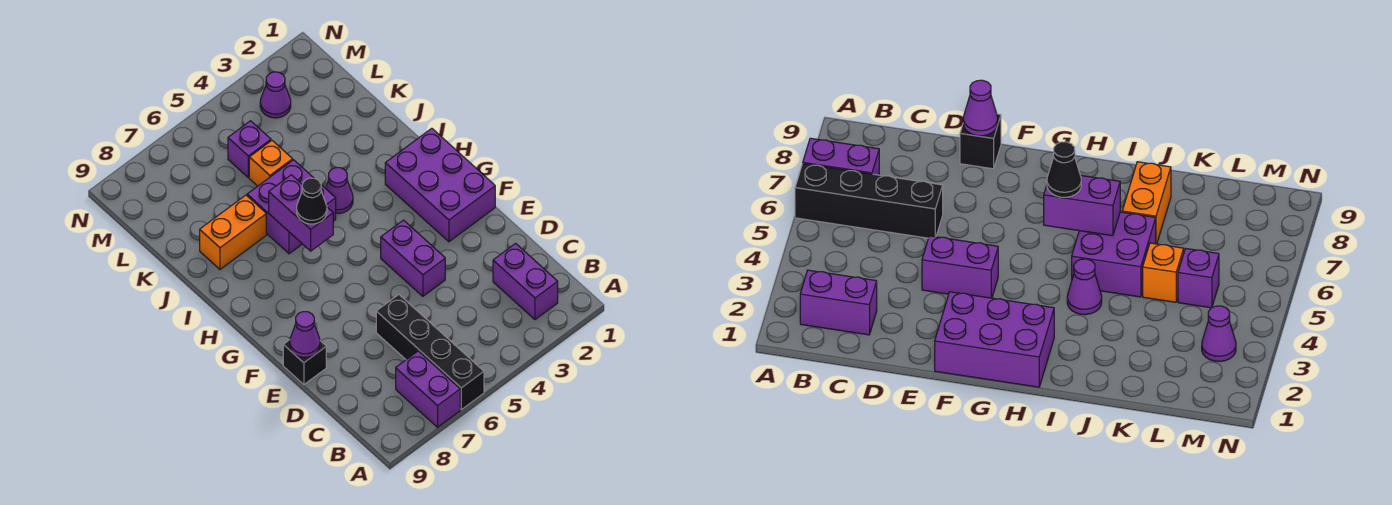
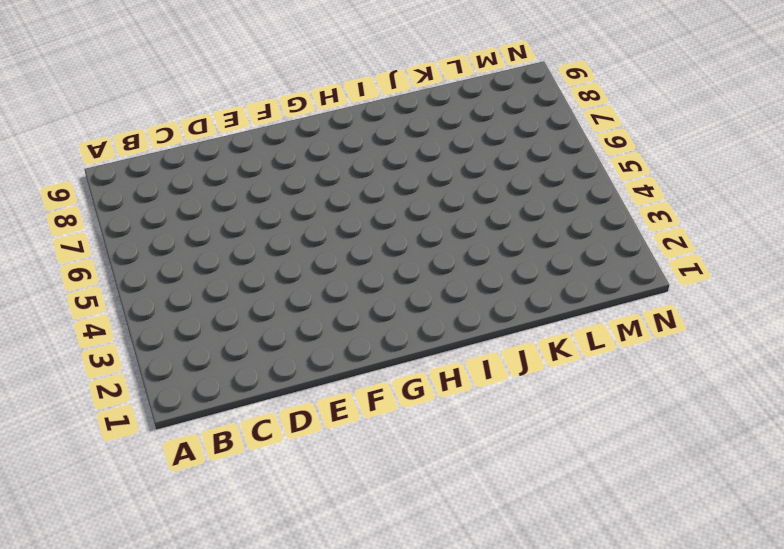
none -> black 1x4 brick [376,295,484,410]
none -> purple 1x2 brick [396,351,460,427]
none -> purple 1x2 brick [493,243,558,320]

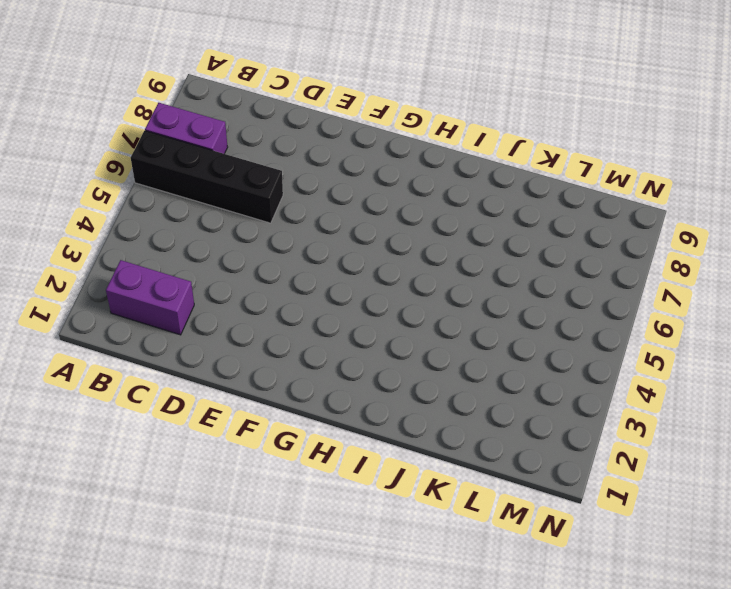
none -> purple 1x2 brick [381,220,445,296]
none -> black 1x1 brick [283,340,326,385]
none -> purple 2x3 brick [385,128,495,242]

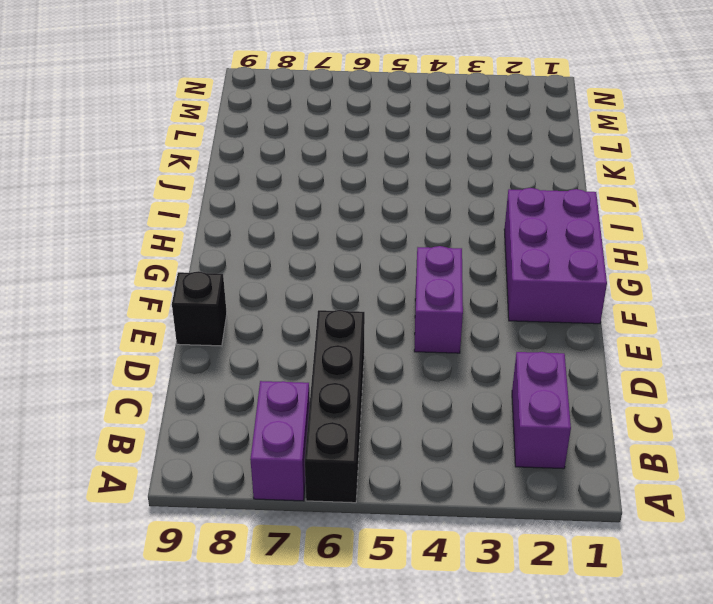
none -> purple 1x1 cone [325,168,353,214]
none -> purple 2x2 brick [247,160,336,254]
none -> orange 1x2 brick [200,195,266,269]

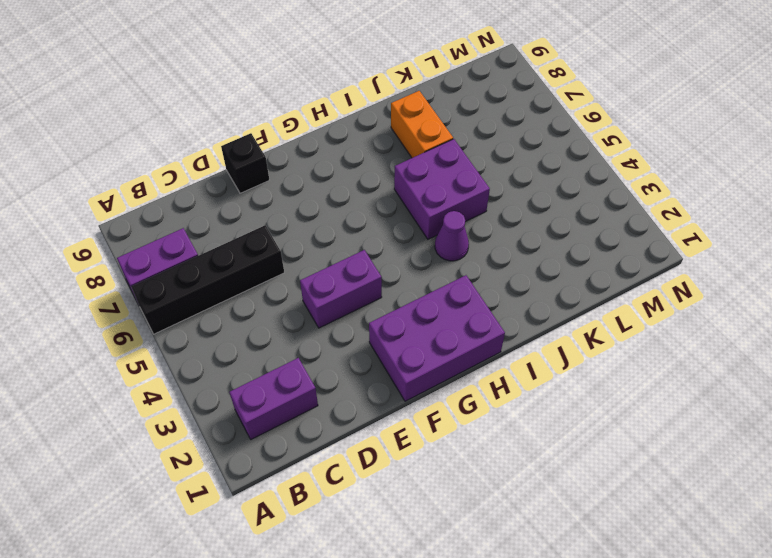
none -> orange 1x1 brick [249,141,293,186]
none -> purple 1x1 brick [228,121,271,178]
none -> purple 1x1 cone [260,72,291,118]

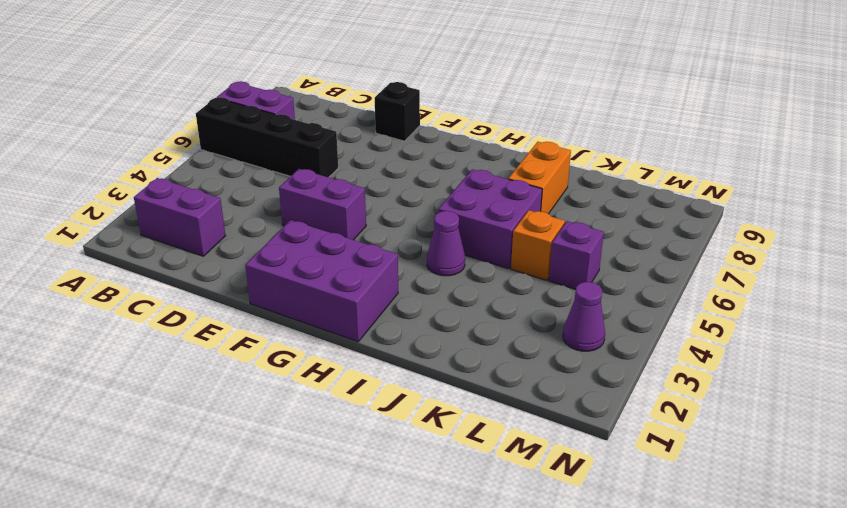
none -> purple 1x1 cone [290,312,320,357]
none -> purple 1x2 brick [269,175,333,251]
none -> black 1x1 cone [297,178,327,224]

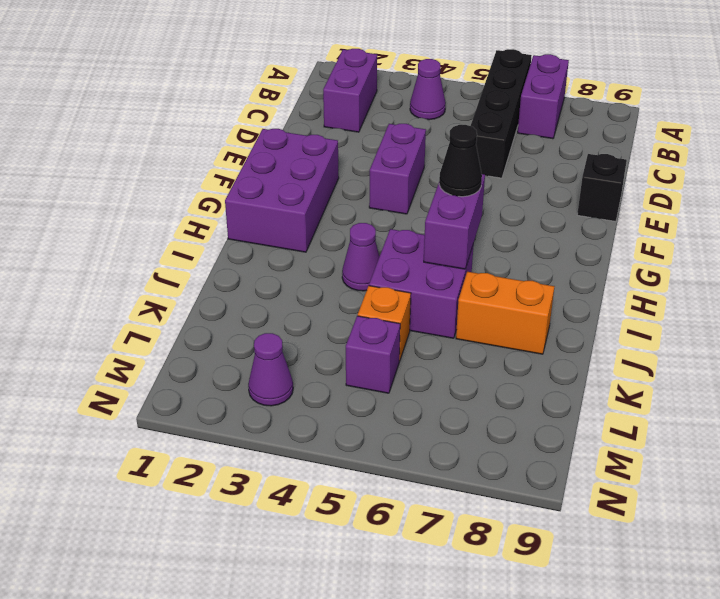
purple 1x1 cone [410,59,446,120] -> purple 1x1 cone moved to [290,312,320,357]

